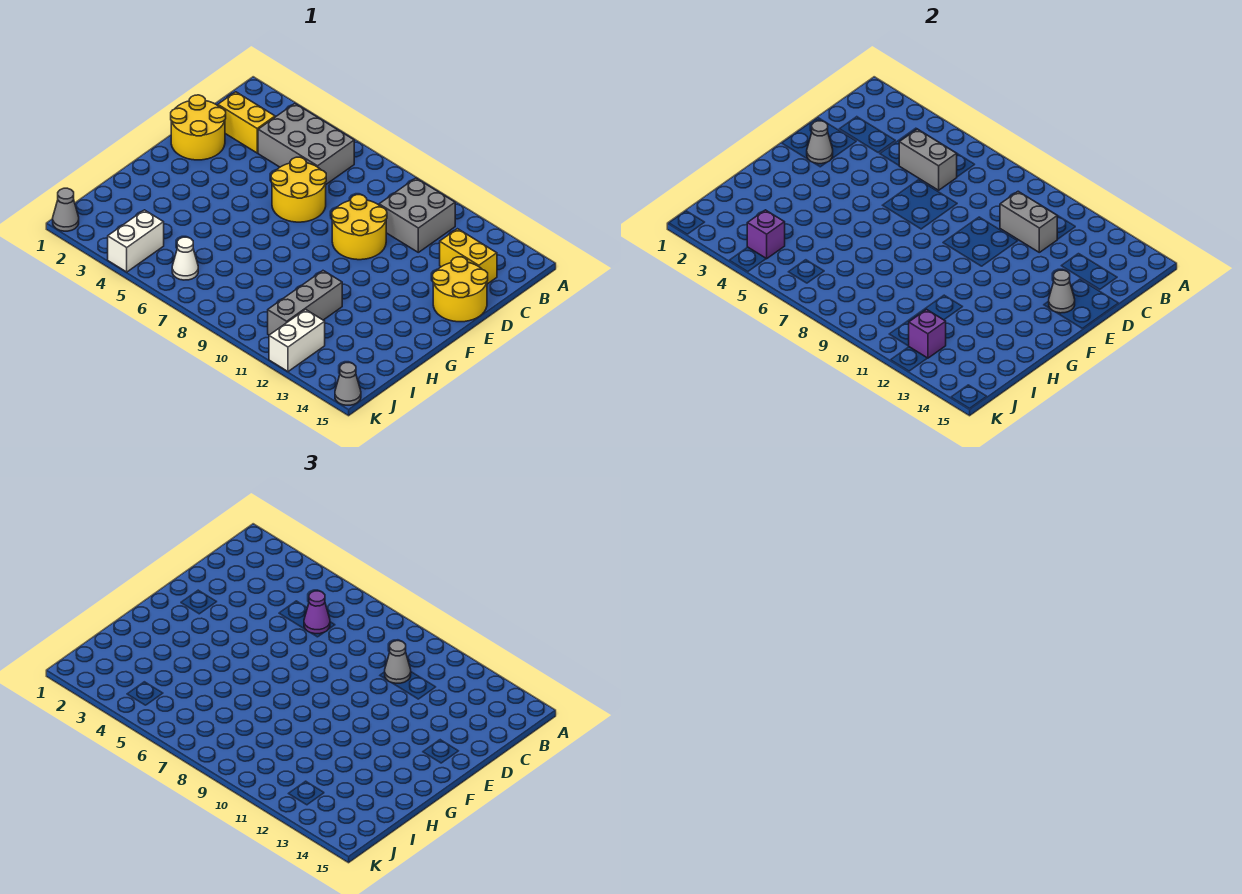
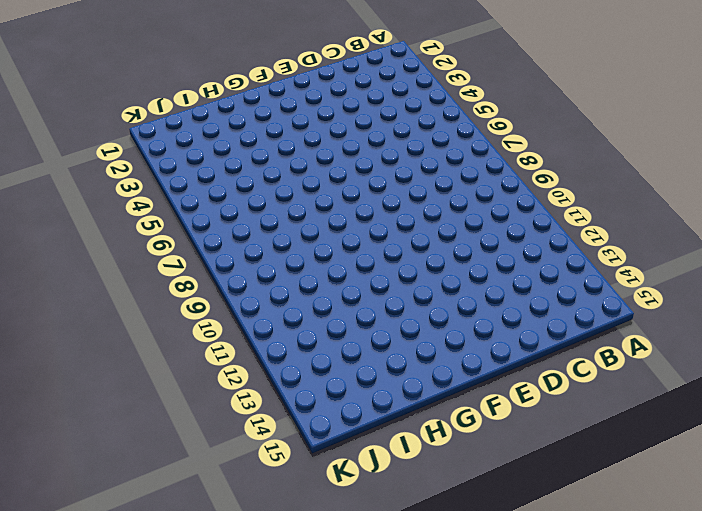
none -> grey 2x3 brick [258,104,354,184]
none -> grey 2x2 brick [379,178,455,252]
none -> yellow 1x2 brick [218,92,275,153]

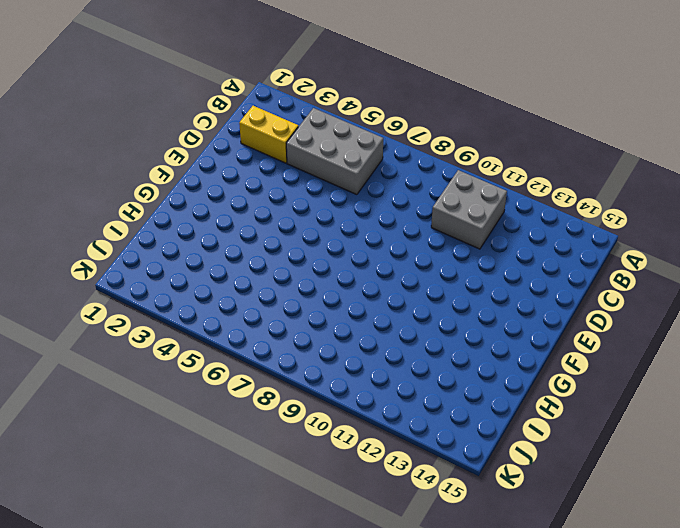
none -> yellow 1x2 brick [440,229,497,284]
none -> yellow 2x2 round brick [171,95,226,160]
none -> yellow 2x2 round brick [271,157,326,222]

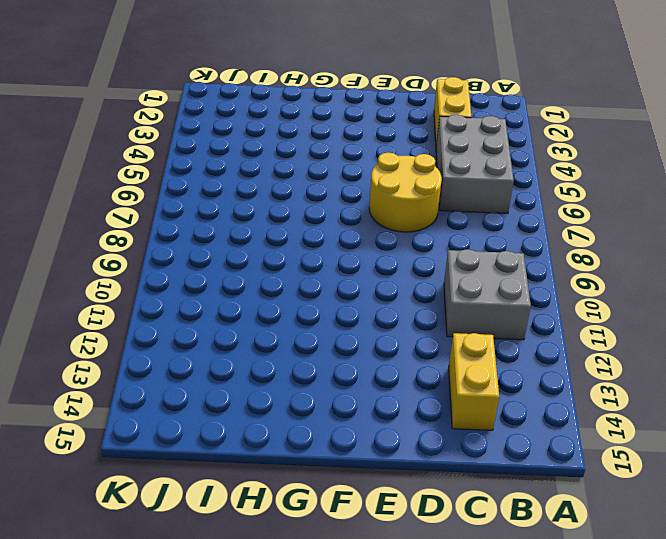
none -> yellow 2x2 round brick [171,95,226,160]
none -> yellow 2x2 round brick [332,195,387,260]
none -> yellow 2x2 round brick [433,257,488,322]

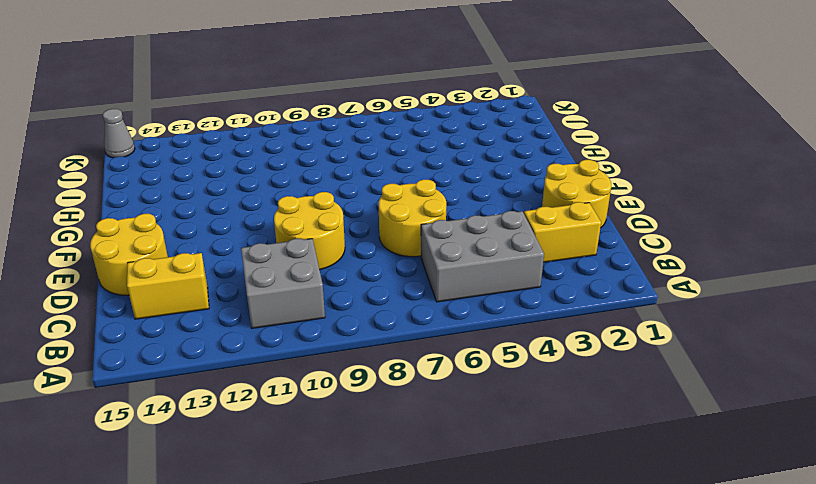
none -> grey 1x3 brick [268,271,342,335]
none -> white 1x2 brick [108,210,164,272]
none -> white 1x1 cone [172,237,198,280]

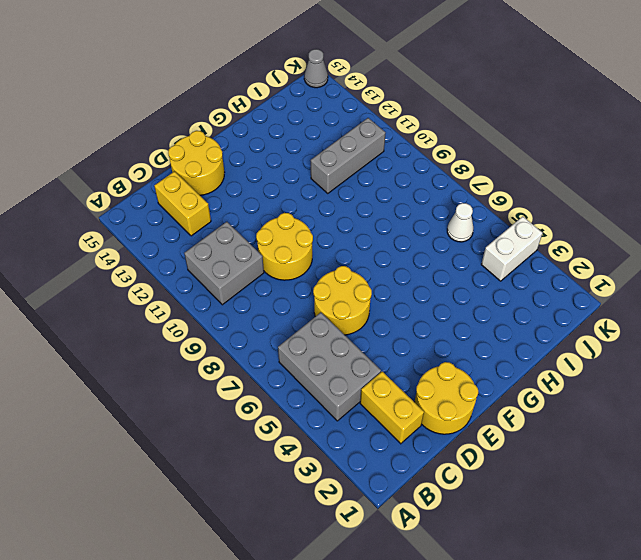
none -> white 1x2 brick [269,309,325,372]
none -> grey 1x1 cone [53,188,79,231]
none -> grey 1x2 brick [899,129,957,190]

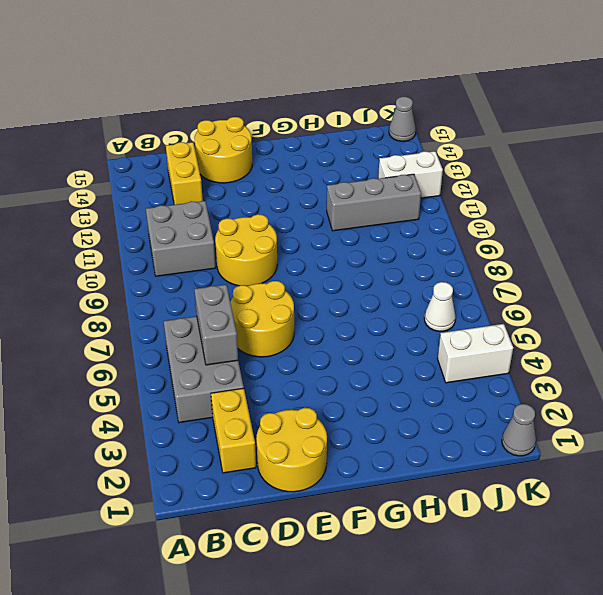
none -> grey 1x2 brick [1000,191,1057,252]
none -> grey 1x1 cone [807,121,833,164]
none -> grey 1x1 cone [1049,270,1075,313]

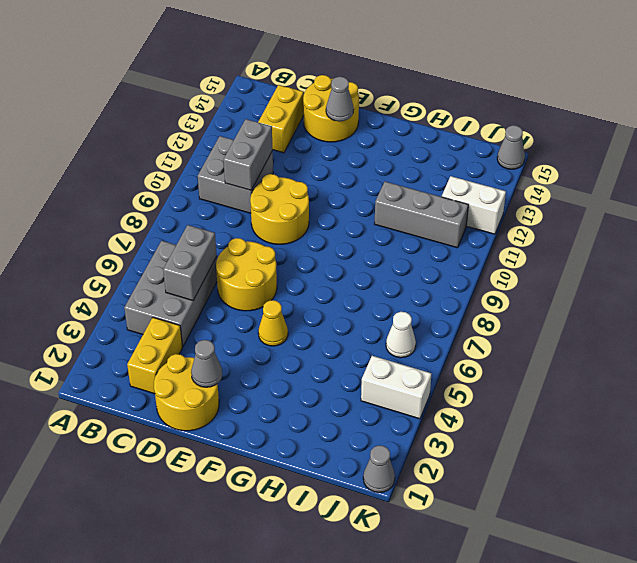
yellow 1x1 cone [258,300,288,346] -> none
none -> purple 1x1 brick [747,210,785,259]
none -> purple 1x1 brick [909,309,946,358]
none -> purple 1x1 cone [304,591,330,634]

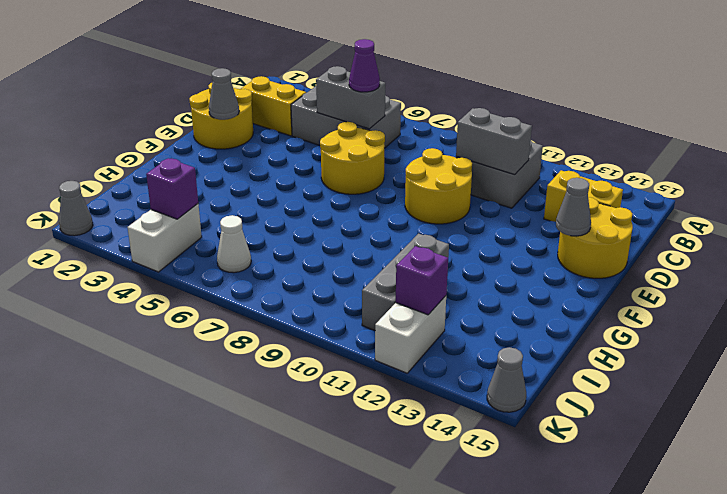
none -> grey 1x1 cone [385,641,411,683]

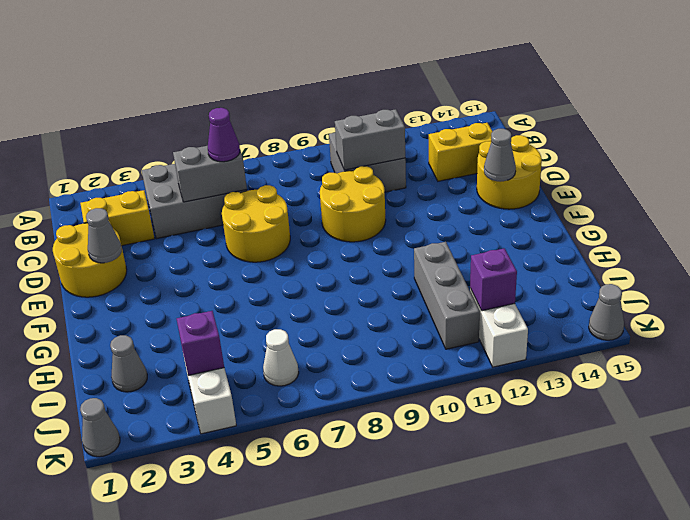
grey 1x1 cone [110,335,147,392] -> grey 1x1 cone moved to [385,641,411,683]

